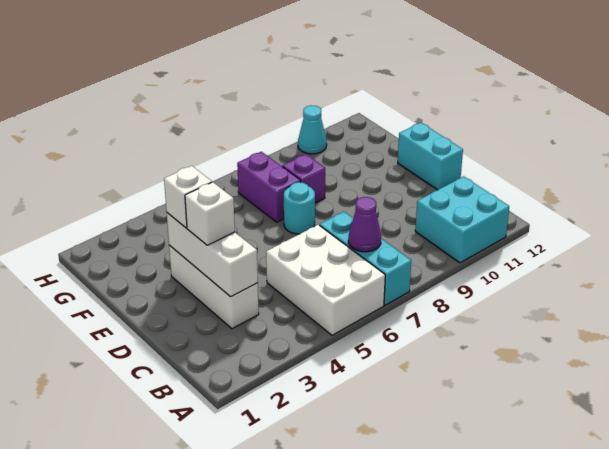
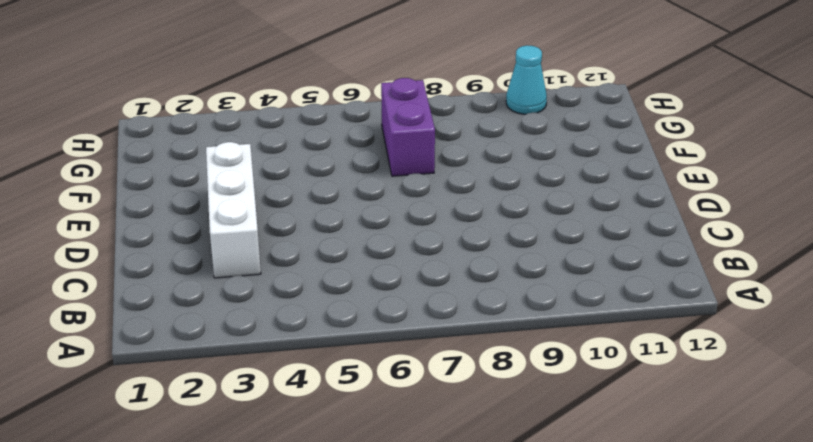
none -> white 2x3 brick [266,225,385,335]
none -> cyan 1x3 brick [320,212,411,305]
none -> cyan 2x2 brick [415,176,509,263]

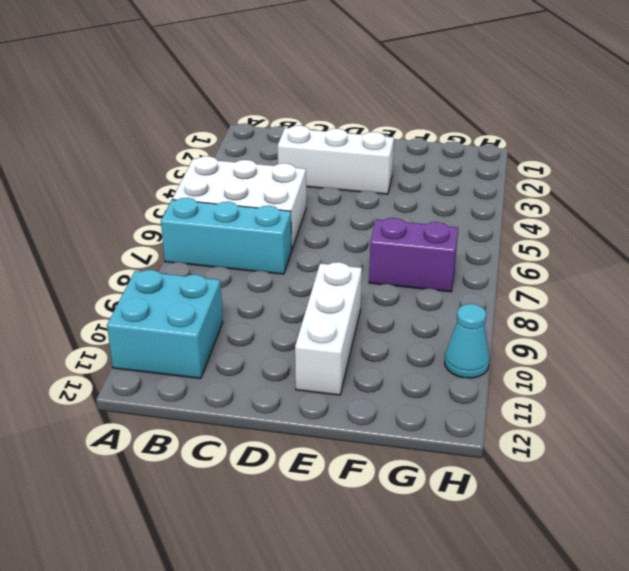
white 1x3 brick [295,262,362,395] -> white 1x3 brick turned to [167,213,258,297]
none -> cyan 1x2 brick [398,123,463,190]
none -> cyan 1x1 round brick [284,182,315,234]
none -> purple 1x1 brick [282,154,325,203]

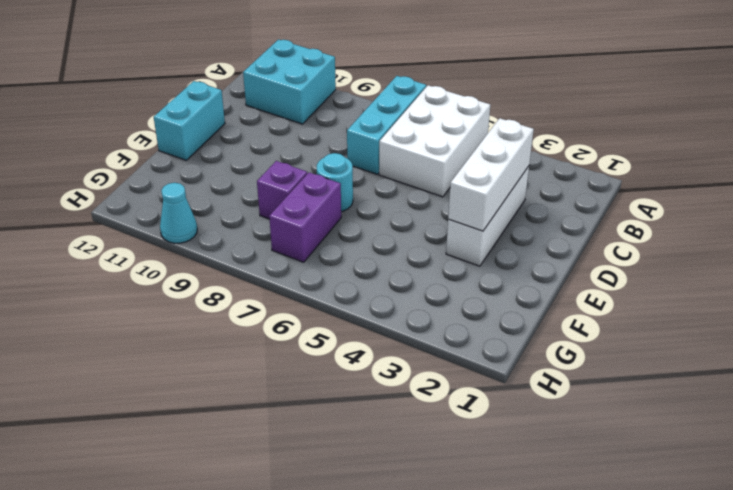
none -> purple 1x1 cone [348,197,381,252]
none -> white 1x1 brick [185,182,235,245]
none -> white 1x1 brick [164,166,212,228]

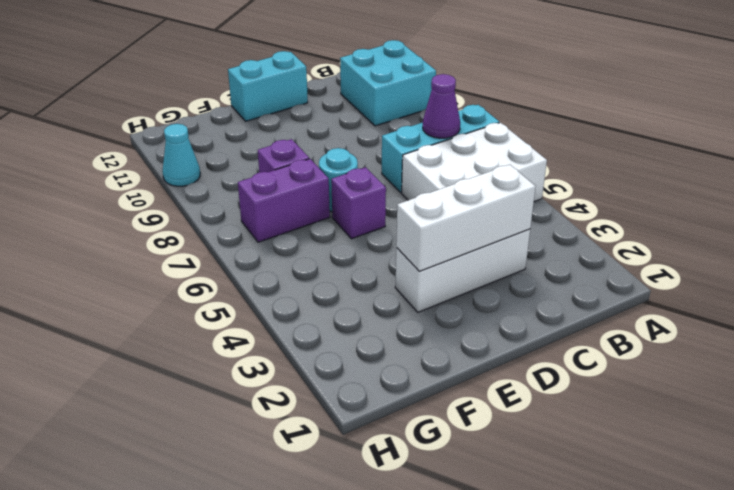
purple 1x1 brick [331,167,386,239] -> none
none -> white 1x1 brick [185,182,235,245]
none -> white 1x1 brick [164,166,212,228]

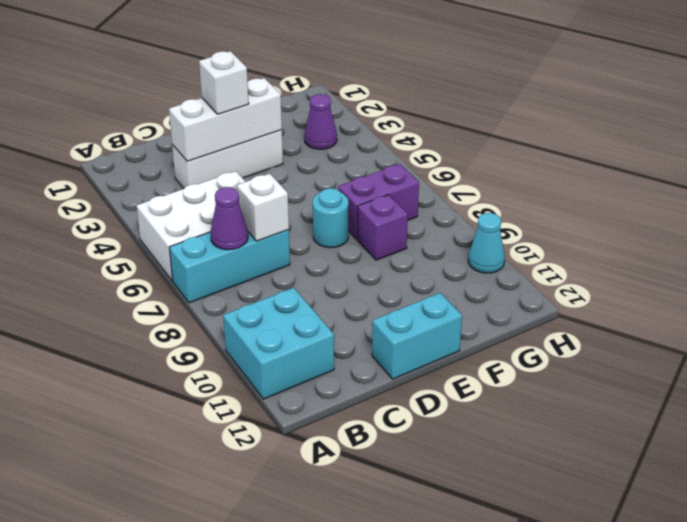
white 1x1 brick [237,174,289,241] -> white 1x1 brick moved to [164,166,212,228]
purple 1x1 cone [304,94,337,149] -> none

